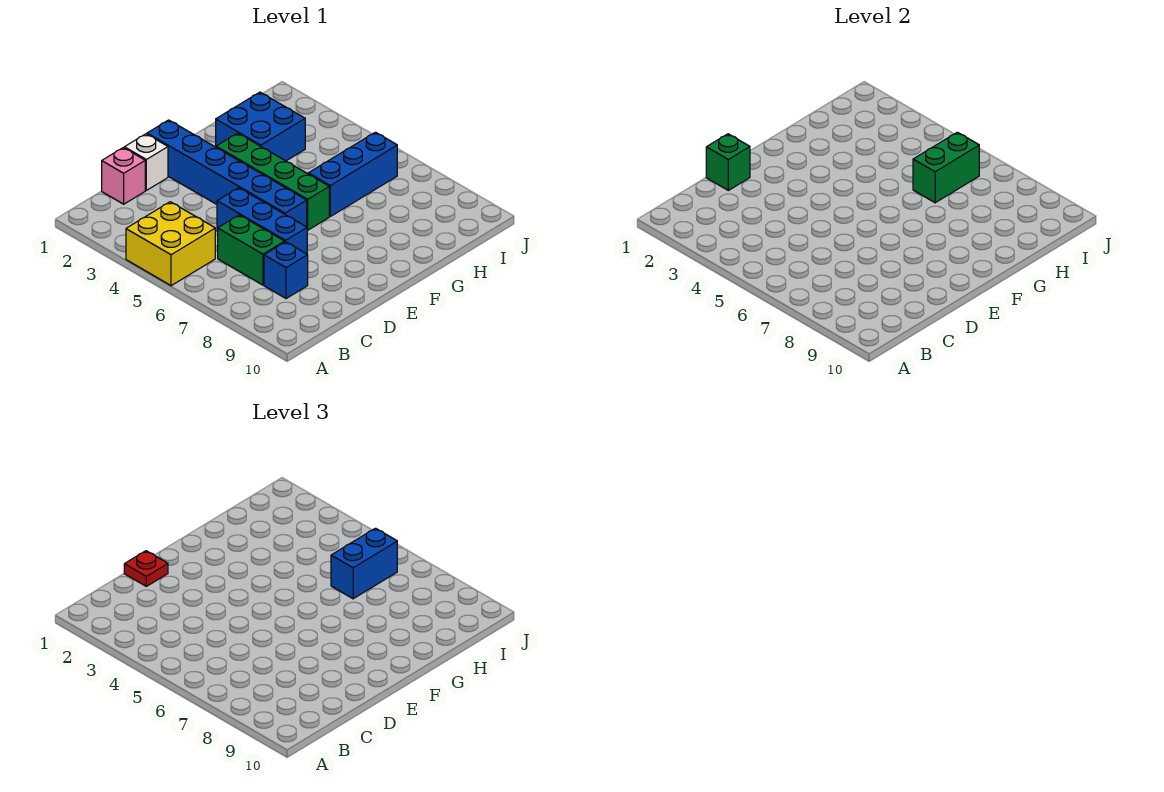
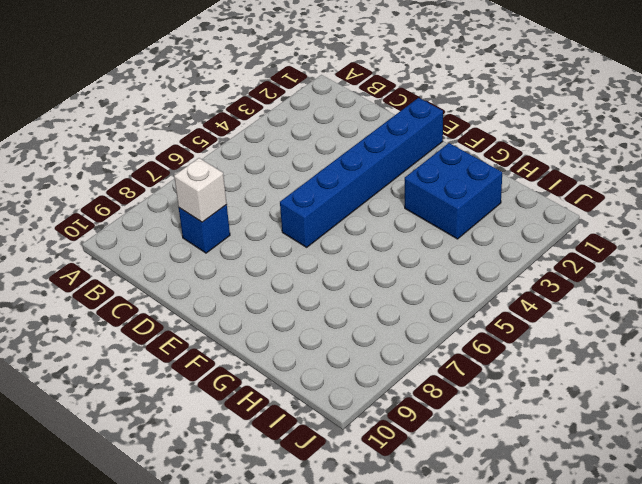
white 1x1 brick [174,158,227,222] -> white 1x1 brick moved to [124,134,168,190]
none -> yellow 2x2 brick [126,202,215,286]
none -> pink 1x1 brick [102,148,145,204]
none -> green 1x2 brick [218,215,285,285]

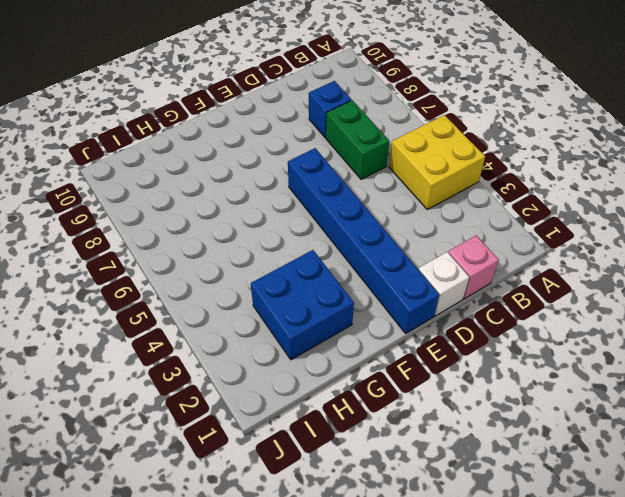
none -> blue 1x3 brick [217,188,307,254]
none -> green 1x4 brick [216,133,329,230]
none -> blue 1x3 brick [308,132,397,216]

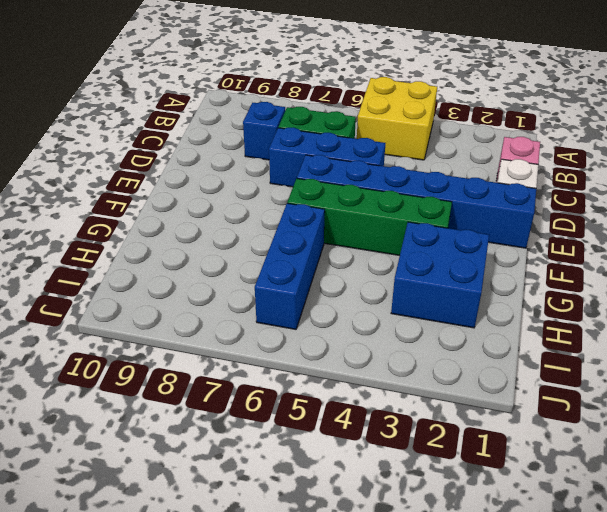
none -> green 1x1 brick [706,134,750,190]
none -> green 1x2 brick [913,132,979,203]
none -> red 1x1 plate [124,551,168,586]

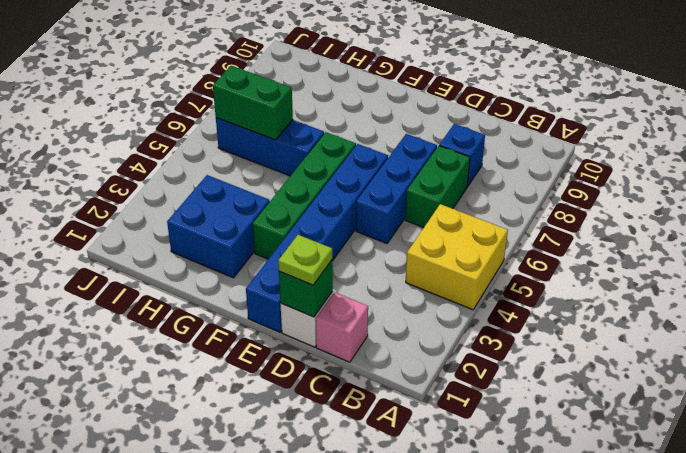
lime 1x1 plate [278,235,332,285] -> red 1x1 plate [124,551,168,586]
none -> blue 1x2 brick [331,528,397,599]

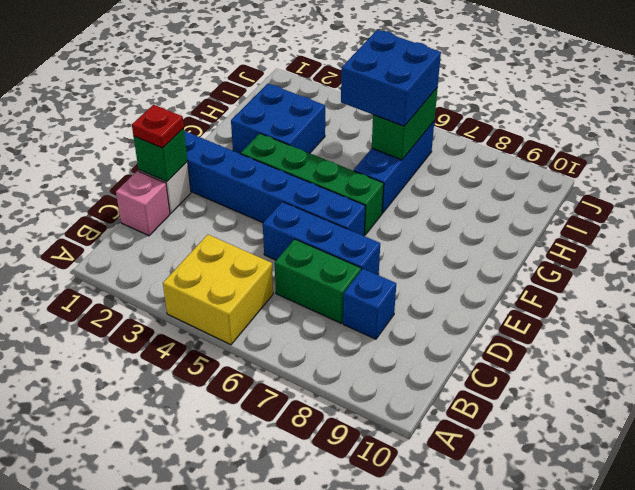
blue 2x2 brick [341,30,441,126] -> blue 1x2 brick [331,528,397,599]

